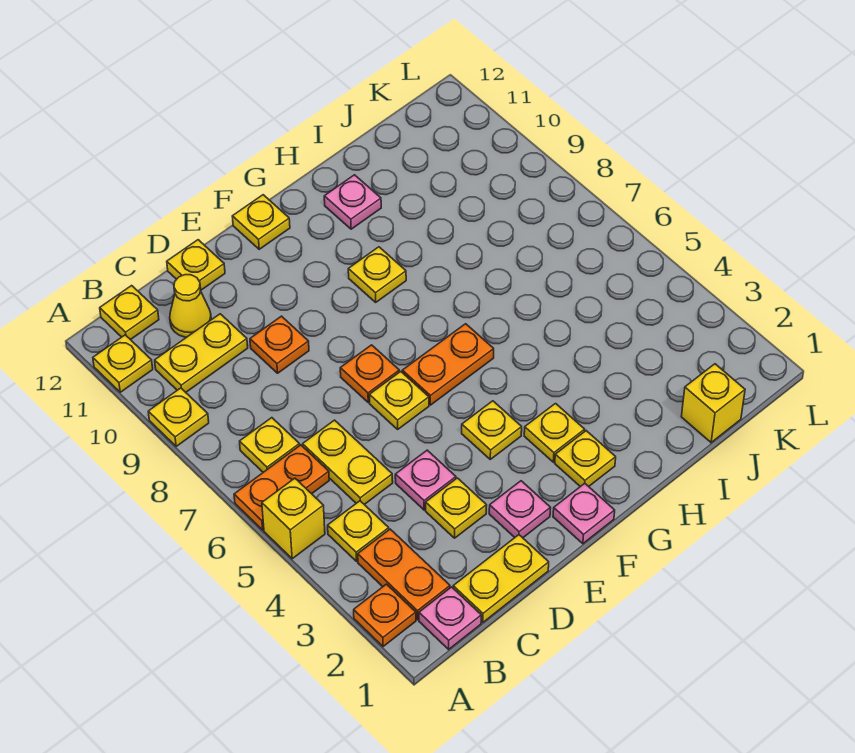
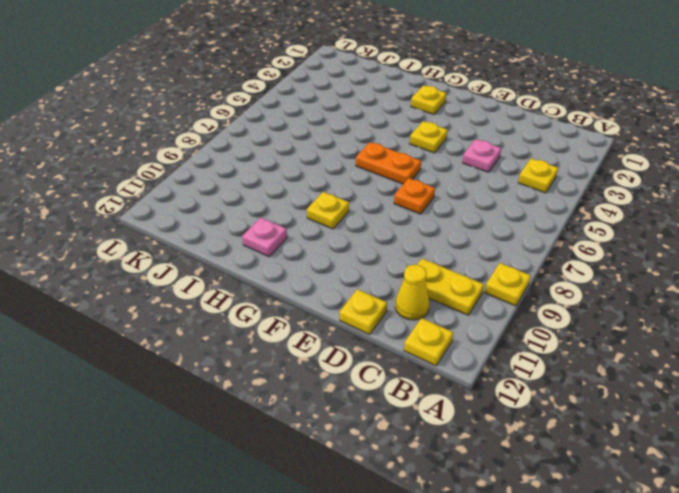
none -> orange 1x1 plate [354,584,416,647]
none -> yellow 1x1 brick [262,478,325,559]
none -> orange 1x2 plate [234,445,329,530]
none -> yellow 1x1 plate [93,335,153,392]

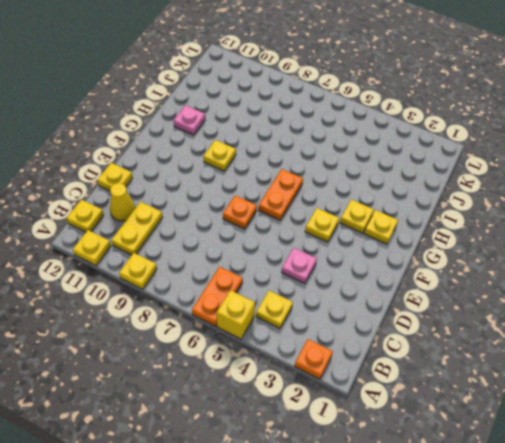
none -> pink 1x1 plate [419,587,481,649]
none -> orange 1x2 plate [358,529,450,620]
none -> yellow 1x1 plate [240,418,300,472]
none -> yellow 1x2 plate [453,535,549,622]

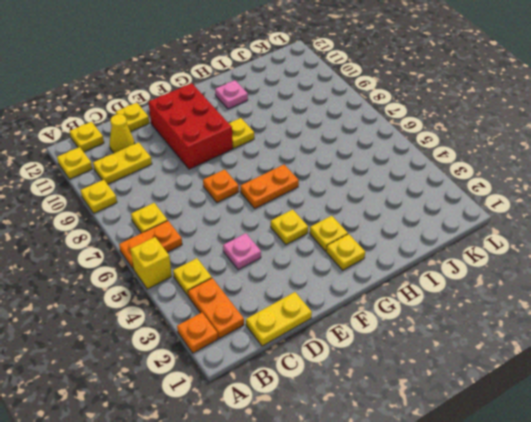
red 2x3 brick [149,83,233,169] -> none
none -> pink 1x1 plate [419,587,481,649]
none -> yellow 1x2 plate [303,420,393,505]
none -> yellow 1x1 plate [426,478,487,538]
none -> orange 1x1 plate [250,316,309,373]

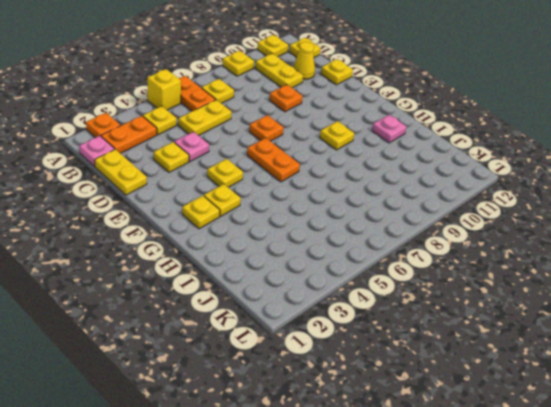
none -> pink 1x1 plate [489,481,551,538]
none -> yellow 1x1 plate [369,372,429,429]
none -> pink 1x1 plate [553,483,615,544]
none -> yellow 1x1 plate [232,195,290,249]

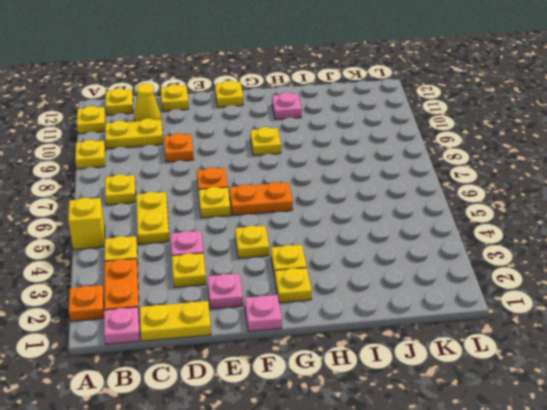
none -> orange 1x2 plate [234,445,329,530]
none -> yellow 1x1 brick [681,364,745,443]

